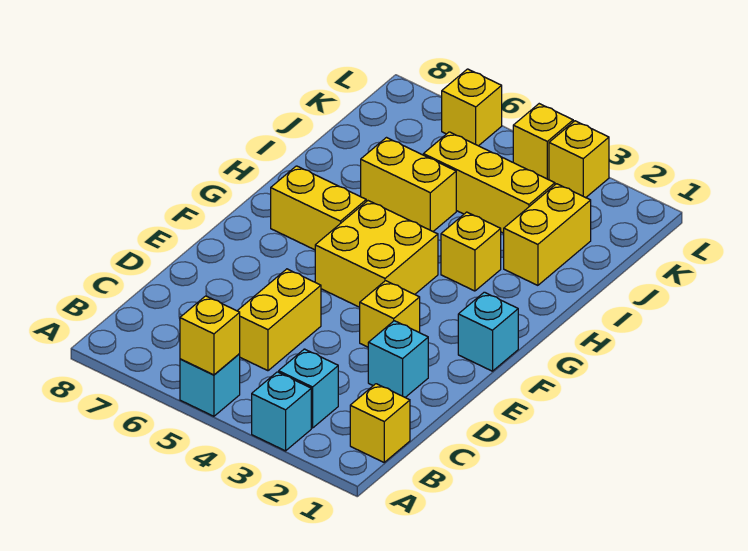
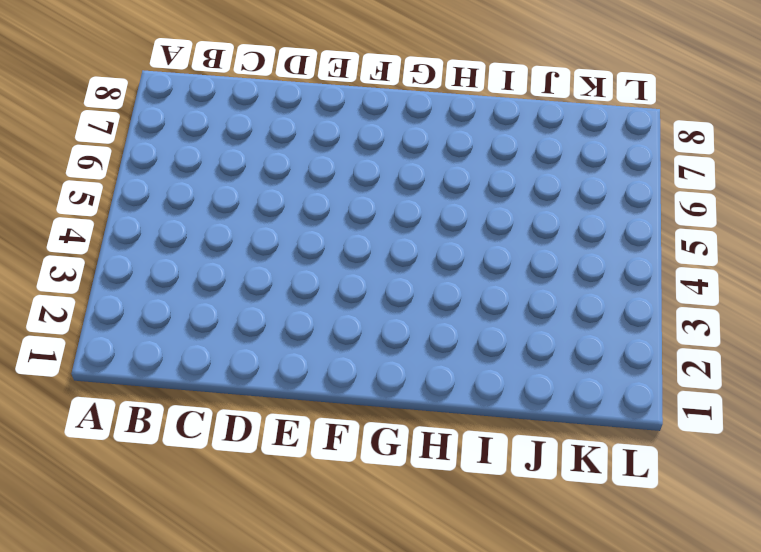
none -> cyan 1x1 brick [252,372,311,451]
none -> cyan 1x1 brick [180,354,240,416]
none -> yellow 1x1 brick [350,384,410,462]

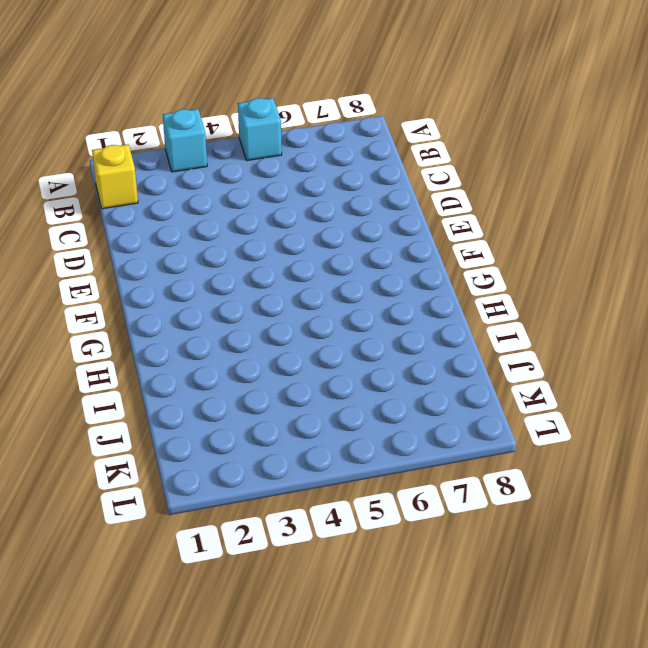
none -> cyan 1x1 brick [279,349,338,428]
none -> yellow 1x2 brick [237,269,321,371]
none -> cyan 1x1 brick [368,321,428,397]

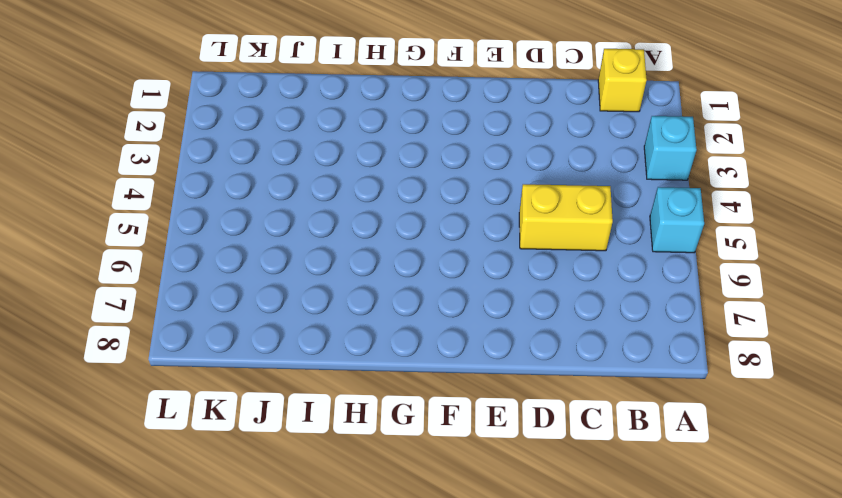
none -> cyan 1x1 brick [279,349,338,428]
none -> cyan 1x1 brick [368,321,428,397]
none -> yellow 1x1 brick [360,281,420,347]

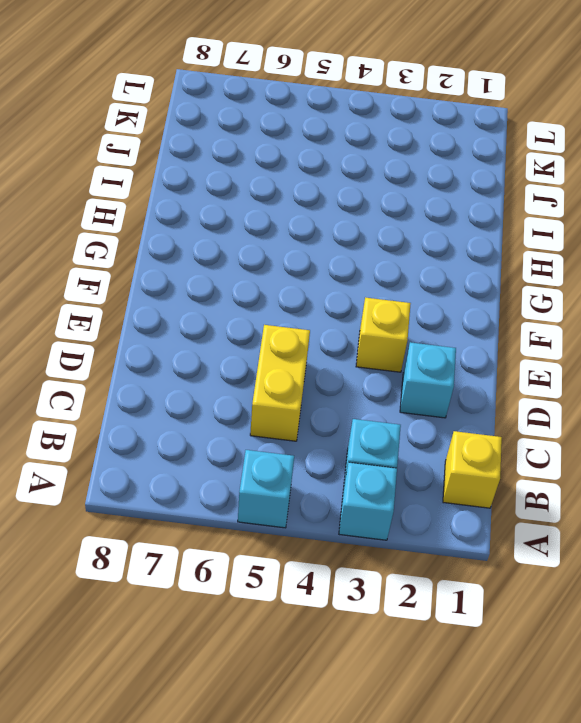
none -> cyan 1x1 brick [458,292,518,371]
none -> yellow 2x2 brick [315,201,438,307]
none -> yellow 1x2 brick [271,166,366,250]

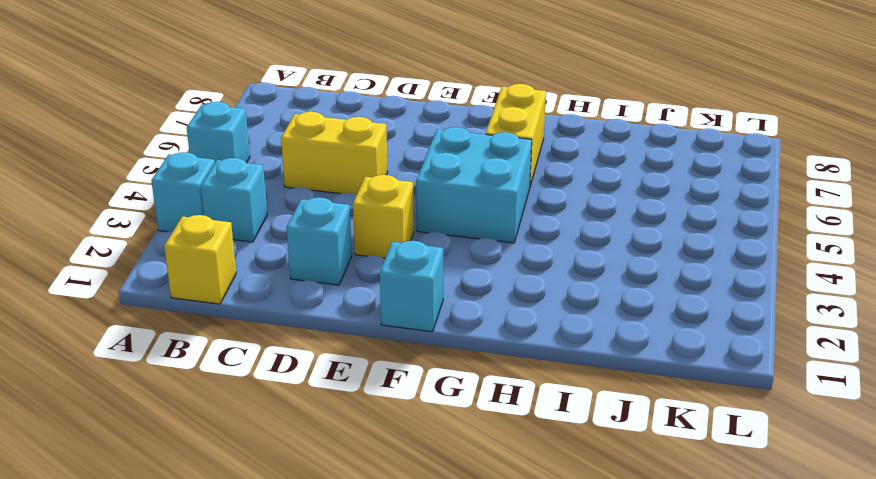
cyan 2x2 brick [416,127,532,243] -> yellow 2x2 brick [315,201,438,307]
none -> yellow 1x1 brick [441,212,501,291]
none -> yellow 1x2 brick [504,184,591,285]
none -> yellow 1x2 brick [361,138,456,231]

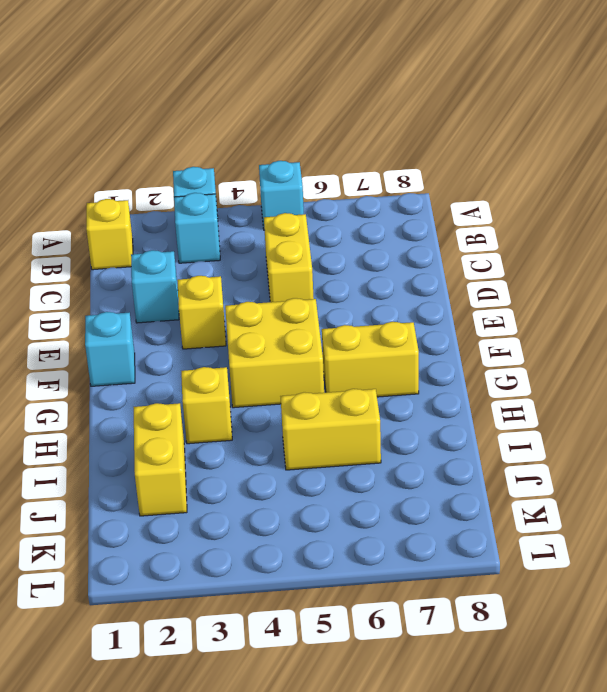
none -> yellow 1x3 brick [423,132,555,233]
none -> yellow 1x1 brick [549,121,609,198]
none -> yellow 1x1 brick [513,104,573,180]

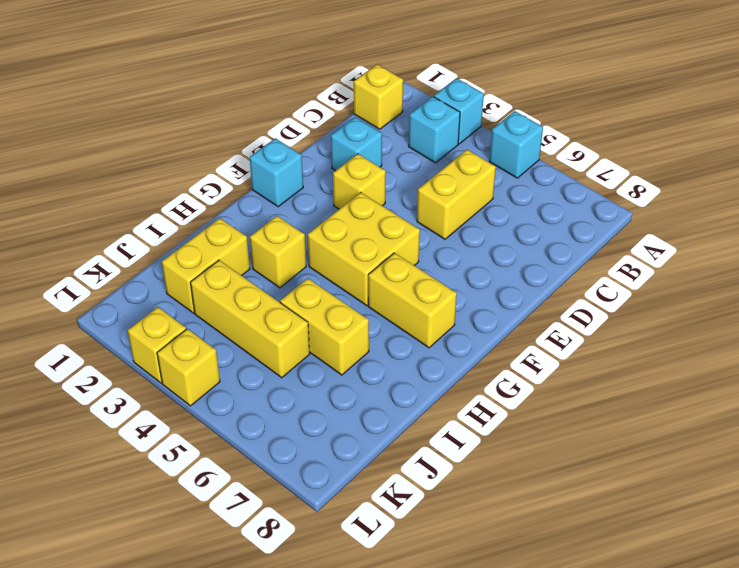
none -> yellow 1x1 brick [442,69,502,146]
none -> yellow 1x1 brick [180,296,240,375]

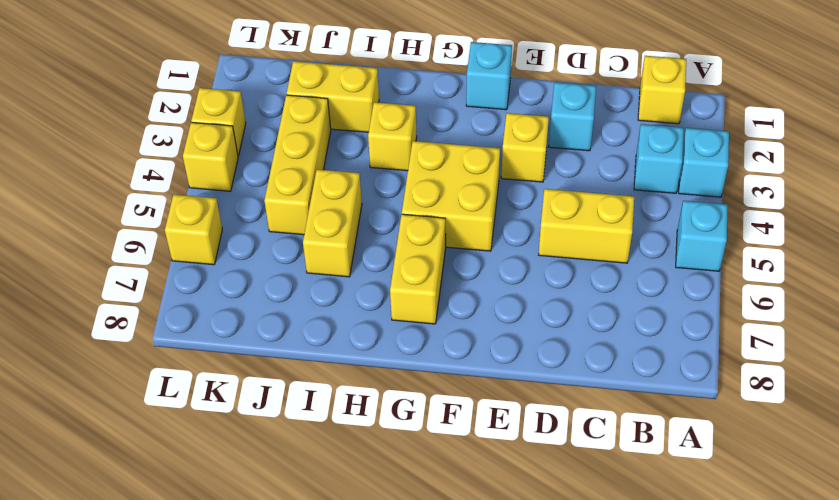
none -> yellow 1x1 brick [180,296,240,375]

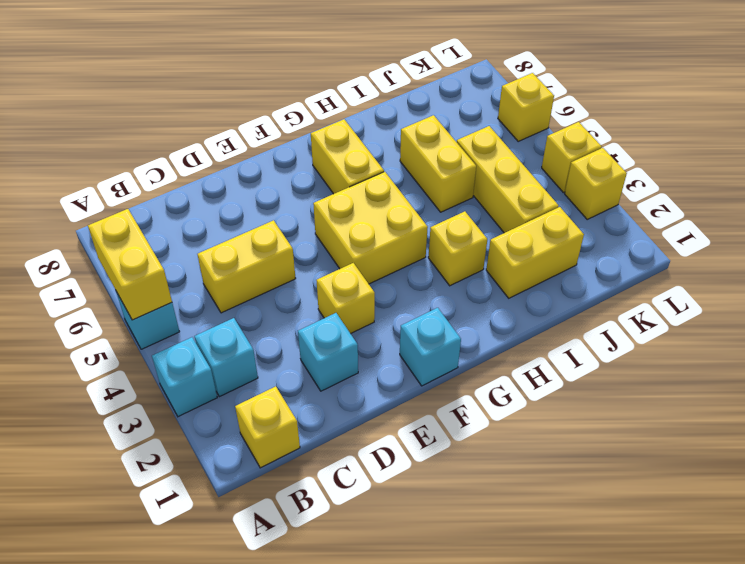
yellow 1x2 brick [88,209,172,320] -> yellow 1x1 brick [180,296,240,375]

